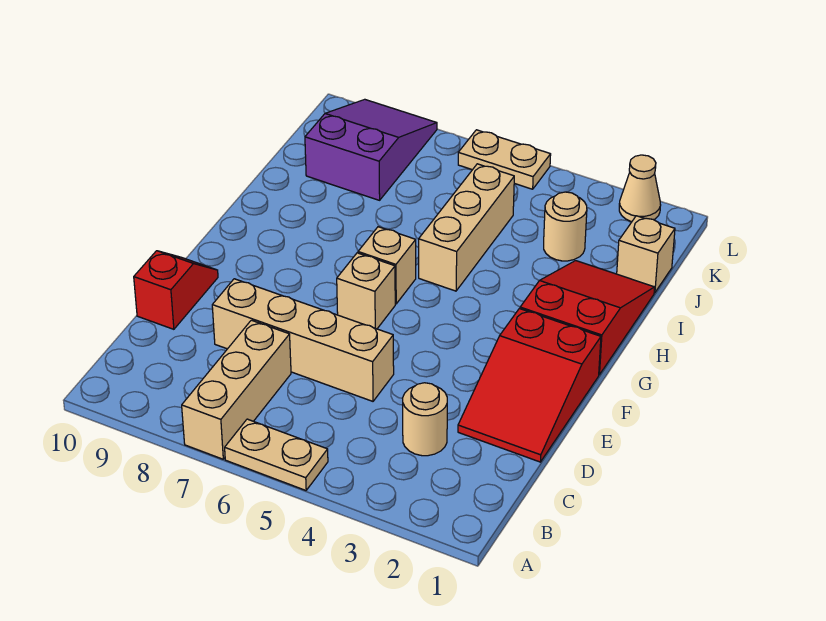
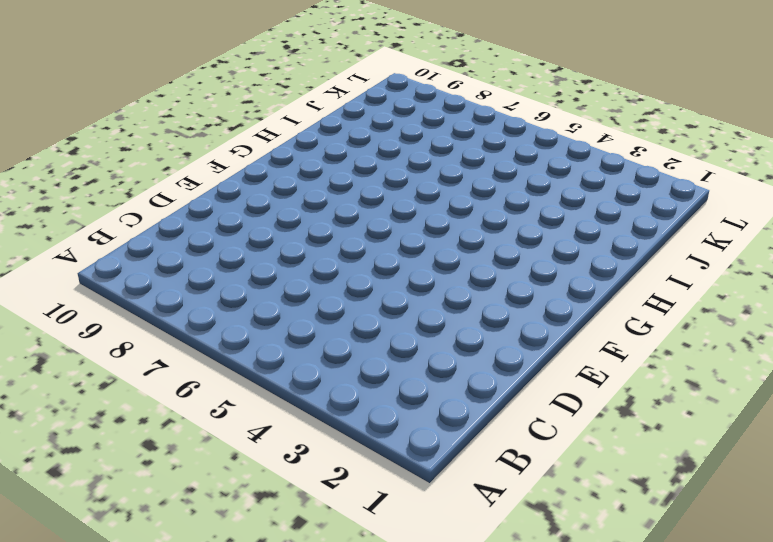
none -> tan 1x2 plate [225,419,328,490]
none -> tan 1x3 brick [182,320,291,459]
none -> tan 1x1 round brick [403,383,447,456]

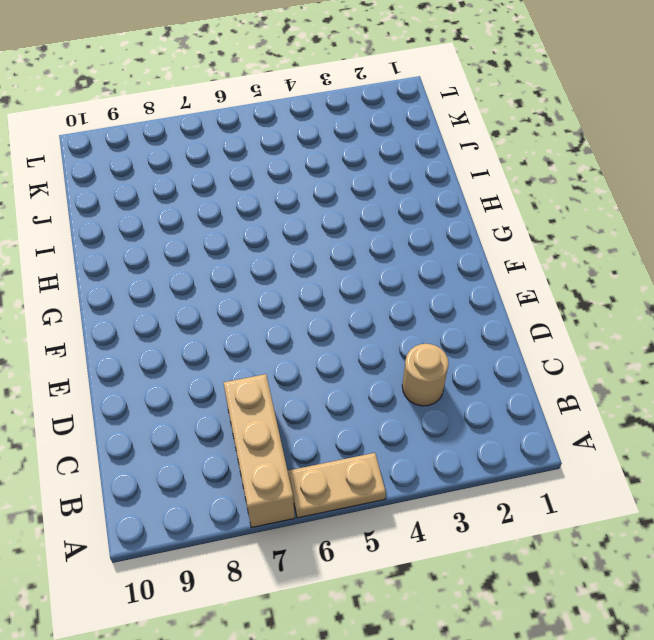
none -> red 2x3 slope [458,309,601,462]
none -> tan 1x4 brick [212,279,394,401]
none -> red 1x2 slope [134,251,218,329]

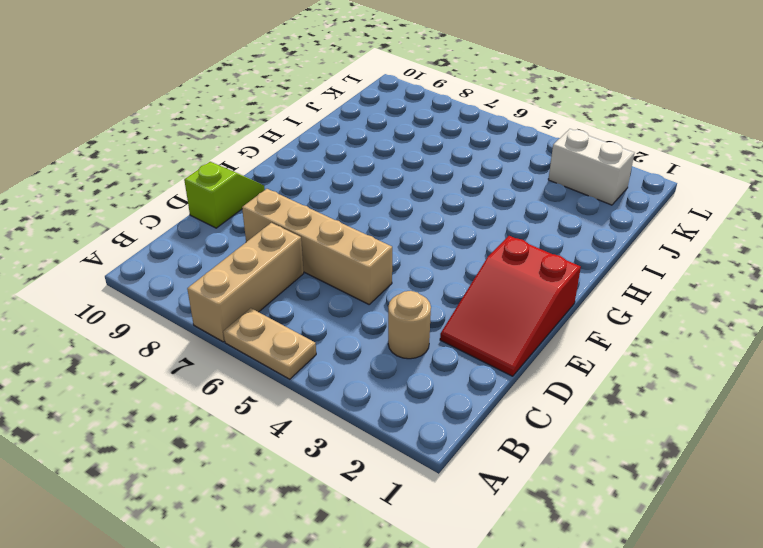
lime 1x2 slope [184,162,265,228] -> red 1x2 slope [134,251,218,329]
white 1x2 brick [548,129,634,205] -> none
none -> tan 1x1 brick [337,253,395,329]
none -> red 2x3 slope [520,261,655,375]
none -> tan 1x1 brick [358,227,416,304]

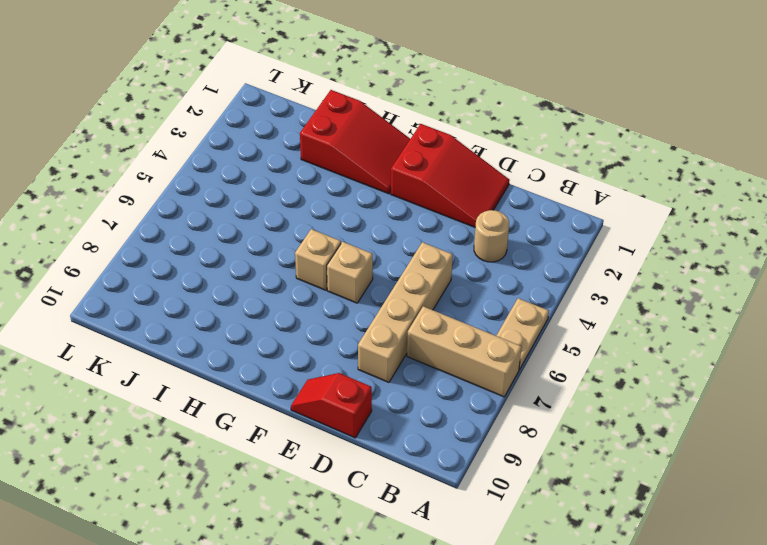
red 2x3 slope [300,90,410,194] -> red 2x3 slope turned to [520,261,655,375]
none -> tan 1x3 brick [419,164,514,291]
none -> tan 1x1 brick [617,216,675,293]
none -> tan 1x1 round brick [544,192,587,261]

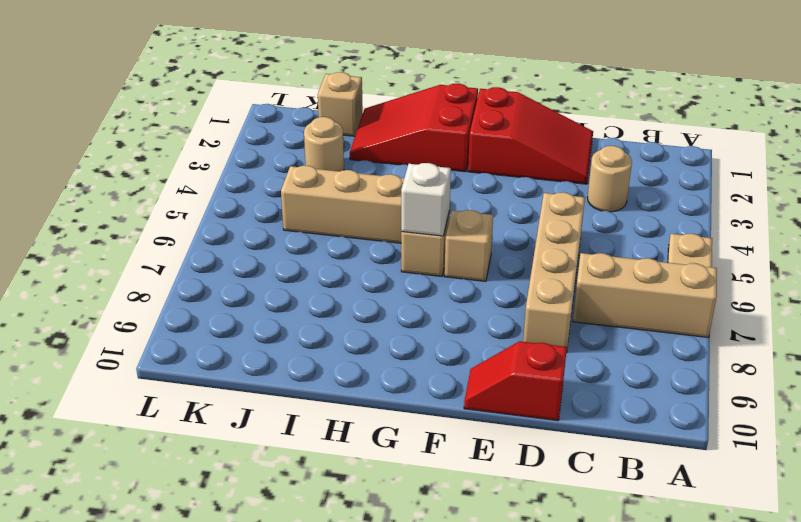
white 1x1 brick [401,163,451,236] -> none
none -> purple 2x3 slope [305,99,437,200]
none -> tan 1x1 cone [619,155,661,222]
none -> tan 1x2 plate [458,130,551,189]

